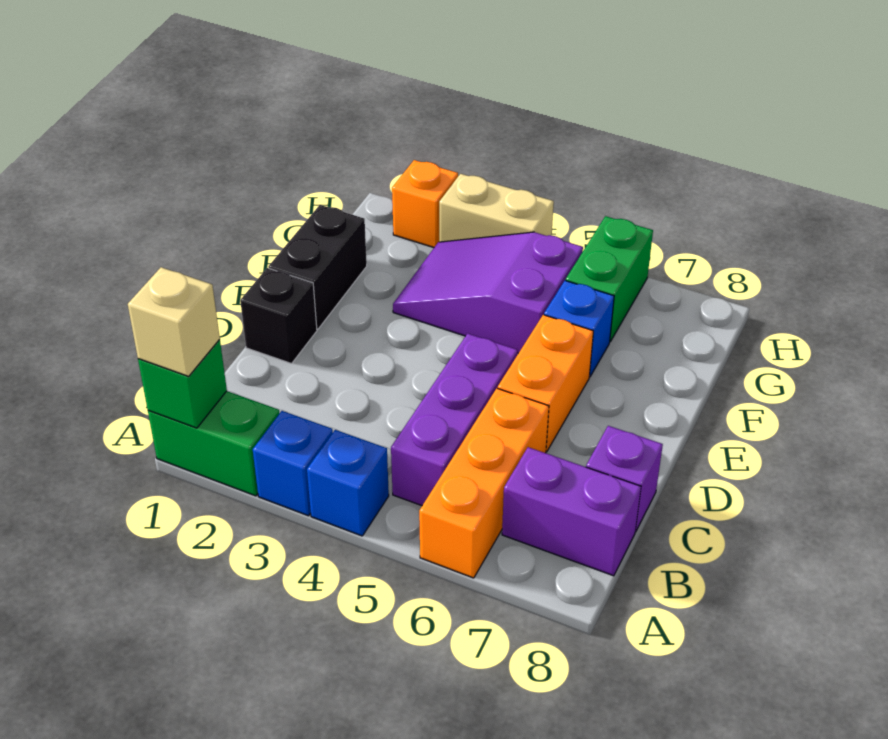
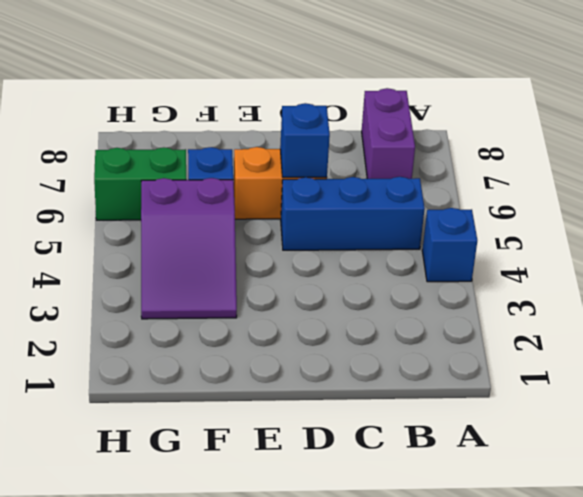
blue 1x3 brick [281,177,425,250] -> purple 1x3 brick [391,333,518,506]
blue 1x1 brick [280,103,330,177] -> blue 1x1 brick moved to [253,411,333,516]
none -> green 1x2 brick [148,391,279,496]
none -> orange 1x3 brick [419,388,549,578]
none -> purple 1x1 brick [586,426,663,532]

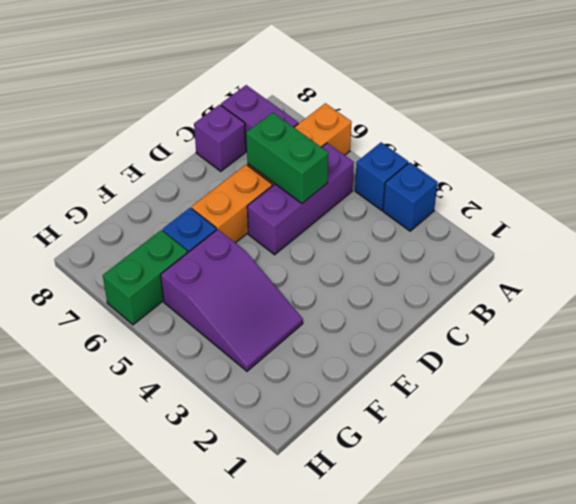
green 1x2 brick [246,112,329,203] -> green 1x2 brick moved to [148,391,279,496]
none -> black 1x1 brick [240,268,317,364]
none -> black 1x2 brick [268,205,367,329]
none -> orange 1x1 brick [392,160,458,248]

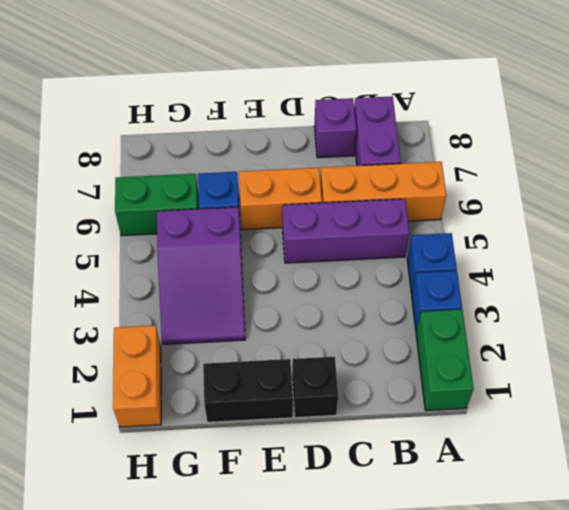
orange 1x2 brick [113,325,161,427] -> orange 1x1 brick [392,160,458,248]
none -> tan 1x2 brick [439,174,554,242]
none -> green 1x1 brick [138,339,227,428]
none -> tan 1x1 brick [128,267,220,376]

